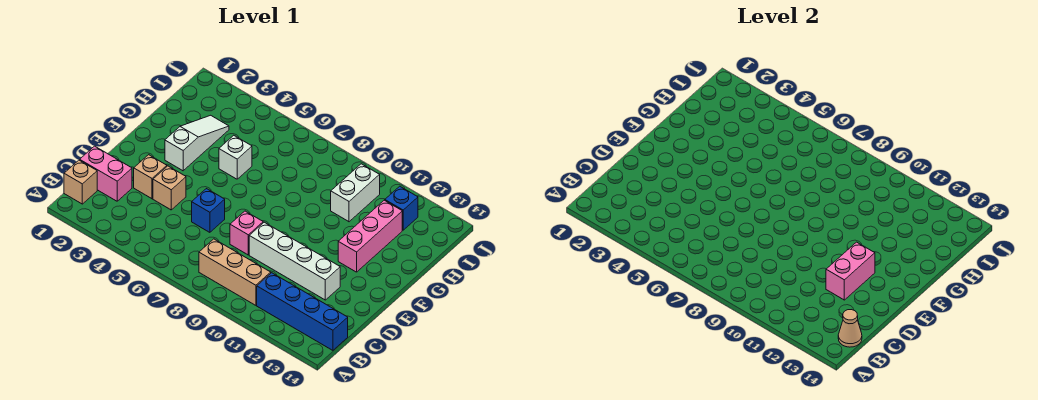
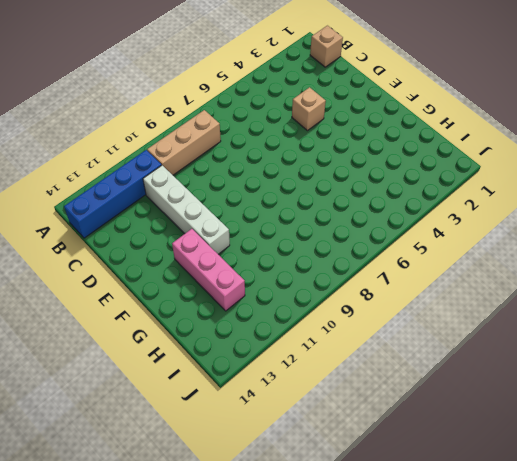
white 1x4 brick [143,165,230,254] -> white 1x4 brick turned to [249,222,340,300]
none -> pink 1x2 brick [80,146,132,201]
none -> tan 1x1 brick [134,155,167,199]
none -> blue 1x1 brick [192,189,225,232]

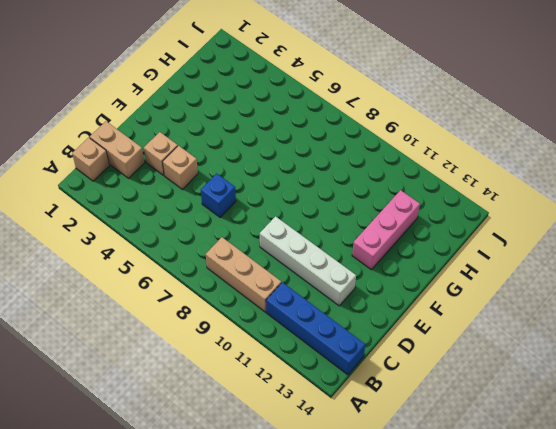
tan 1x2 brick [90,121,144,178] -> pink 1x2 brick [80,146,132,201]
none -> pink 1x1 brick [230,211,263,255]
none -> white 1x3 slope [165,115,229,171]
none -> white 1x1 brick [219,135,252,179]

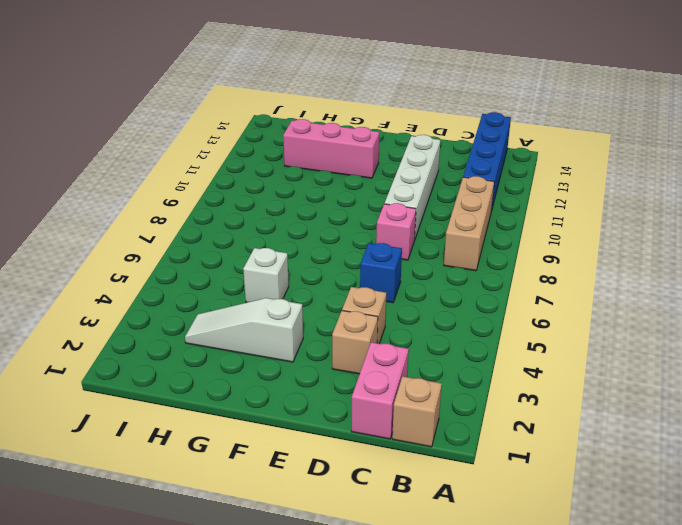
none -> white 1x2 brick [331,164,380,222]
none -> blue 1x1 brick [385,186,418,230]
none -> tan 1x1 cone [838,310,862,347]

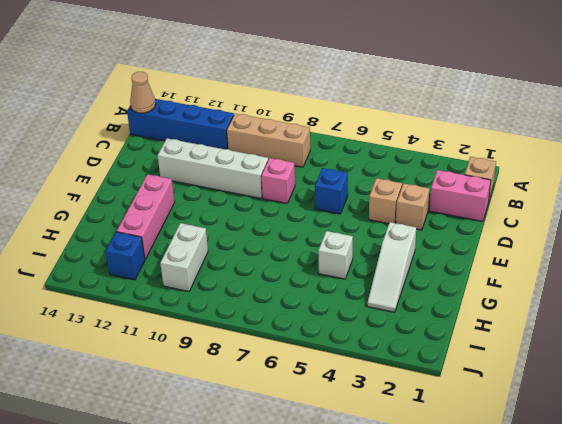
none -> pink 1x2 brick [826,242,875,300]

